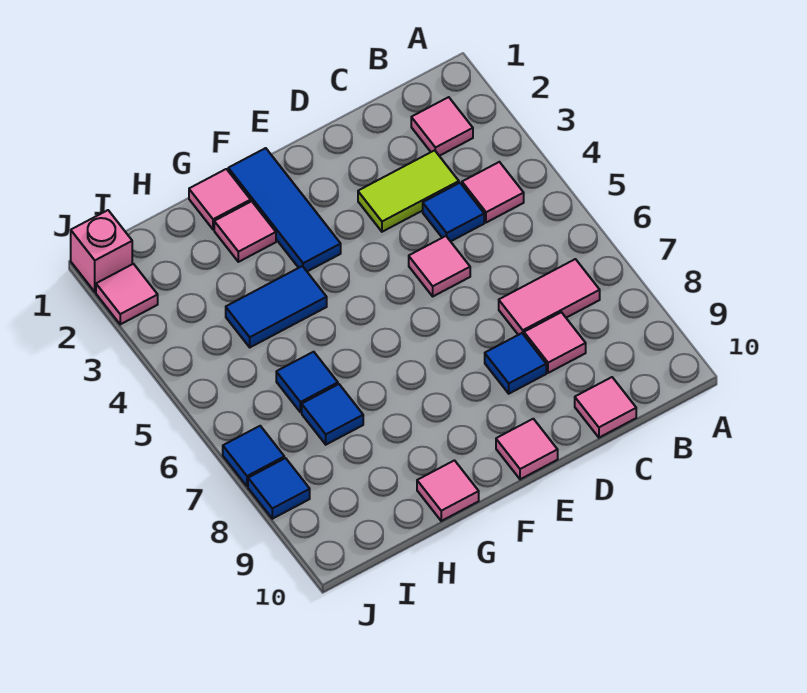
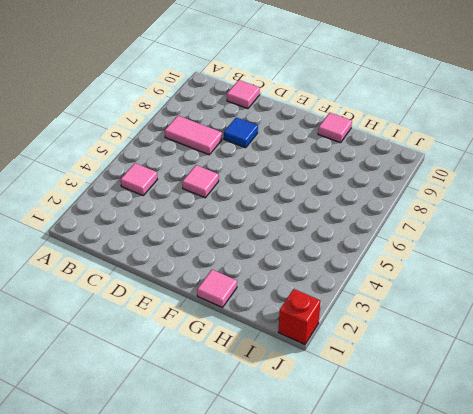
red 1x1 brick [278,289,321,344] -> pink 1x1 brick [71,210,132,292]
none -> pink 1x1 tile [411,97,473,156]
none -> lime 1x2 tile [358,150,459,232]
none -> blue 1x1 tile [423,183,484,241]

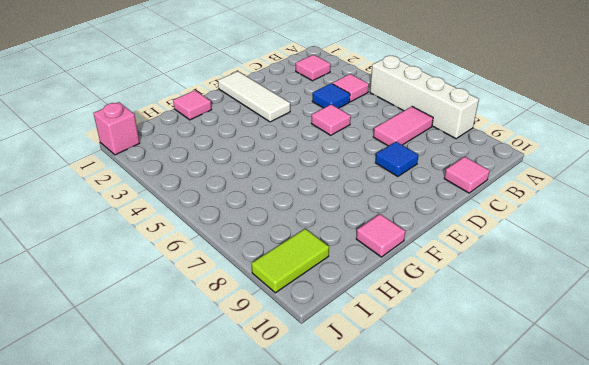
white 1x4 brick [370,56,479,139] -> none
white 1x3 tile [218,71,290,122] -> none
lime 1x2 tile [251,229,329,293] -> lime 1x2 tile moved to [358,150,459,232]
none -> pink 1x1 tile [524,312,586,373]
none -> pink 1x1 tile [496,419,558,479]
none -> blue 1x3 tile [228,148,341,271]

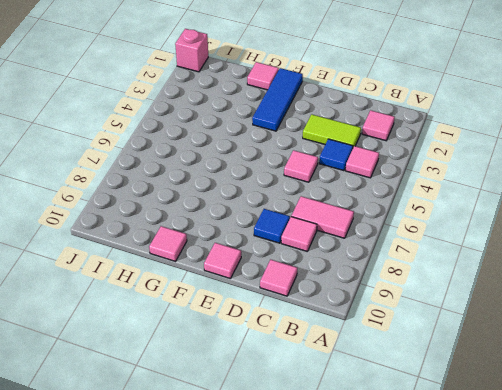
none -> pink 1x1 tile [214,201,276,262]
none -> blue 1x2 tile [226,266,327,347]
none -> blue 1x1 tile [276,352,338,412]

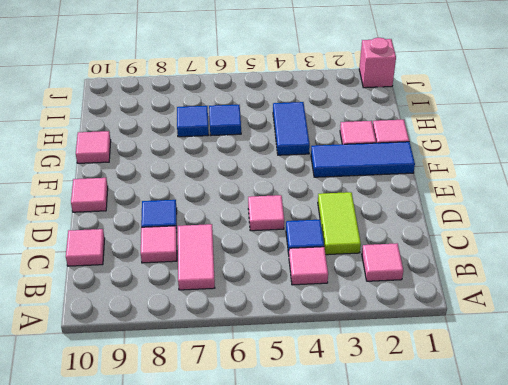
none -> pink 1x1 tile [96,264,158,324]
none -> blue 1x1 tile [223,426,284,486]
none -> blue 1x1 tile [248,458,310,519]

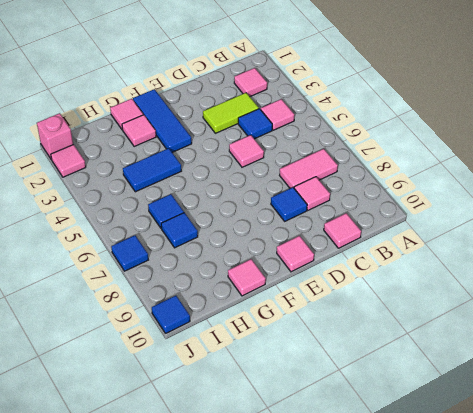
blue 1x1 tile [152,296,190,334] -> blue 1x1 tile moved to [248,458,310,519]

